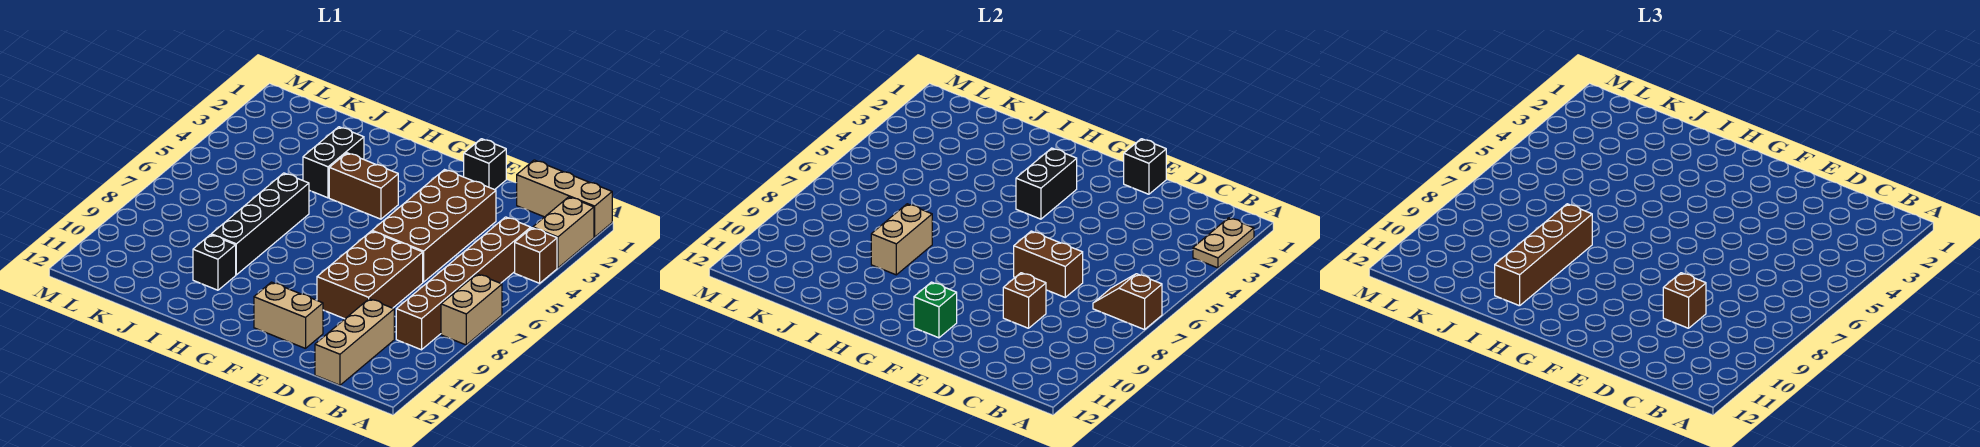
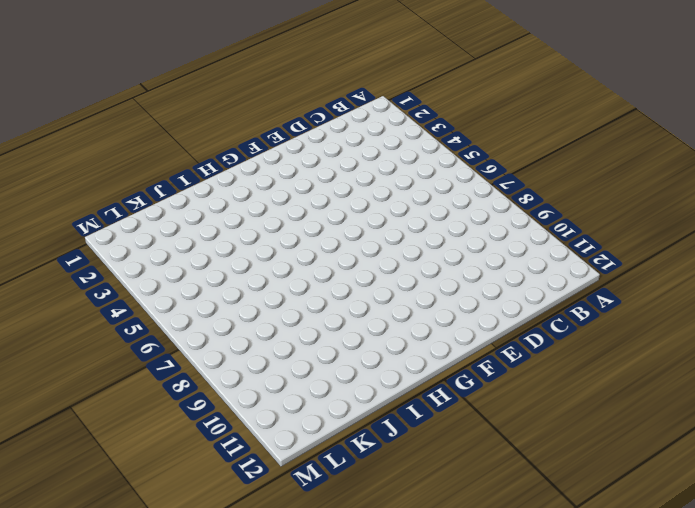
none -> tan 1x3 brick [517,160,612,237]
none -> tan 1x2 brick [533,197,594,268]
none -> brown 1x1 brick [515,228,557,283]

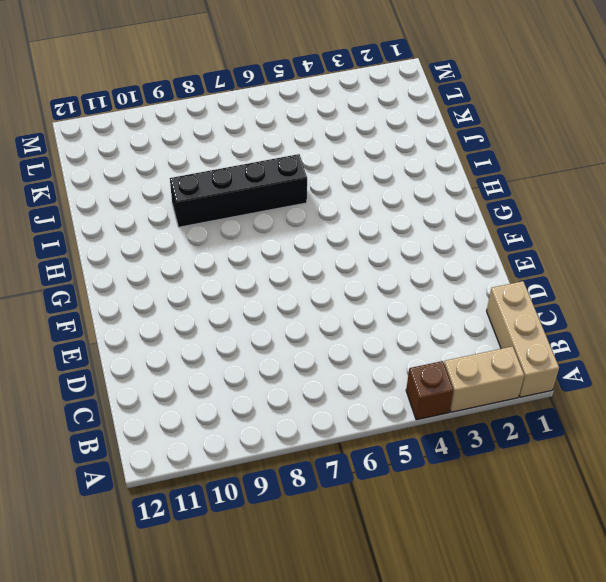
none -> tan 1x2 brick [441,274,502,345]
none -> brown 1x6 brick [396,217,531,350]
none -> tan 1x3 brick [315,299,394,385]

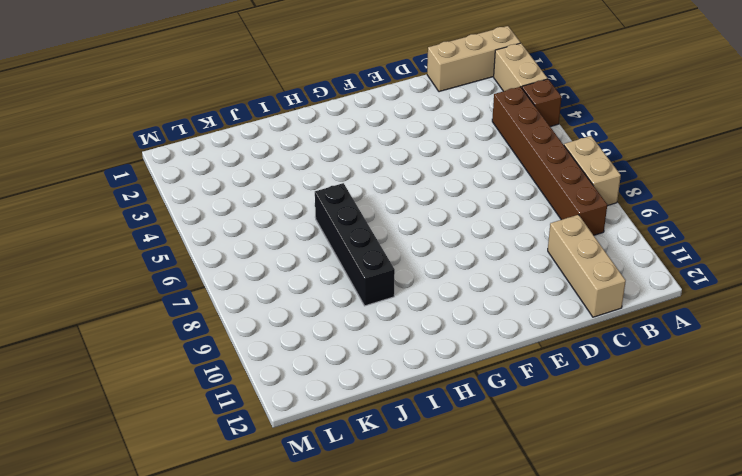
none -> brown 2x4 brick [372,170,496,282]
none -> brown 2x3 brick [317,231,423,319]
none -> black 1x1 brick [464,139,506,190]

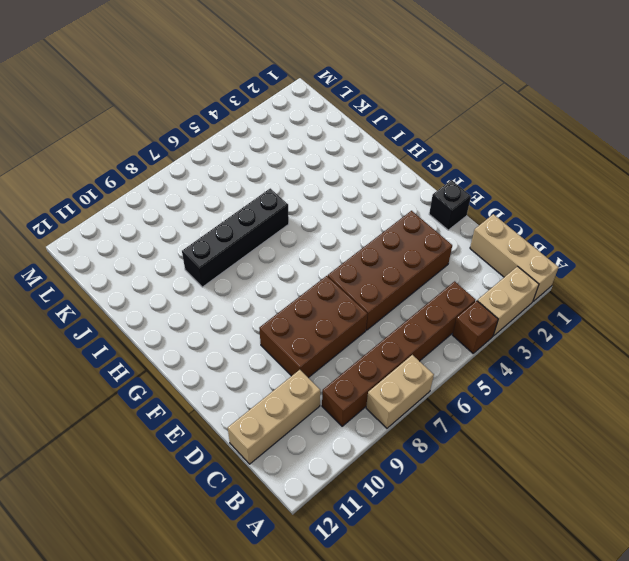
none -> tan 1x2 brick [254,282,323,349]
none -> brown 1x2 brick [329,153,398,219]
none -> black 1x2 brick [303,127,364,198]

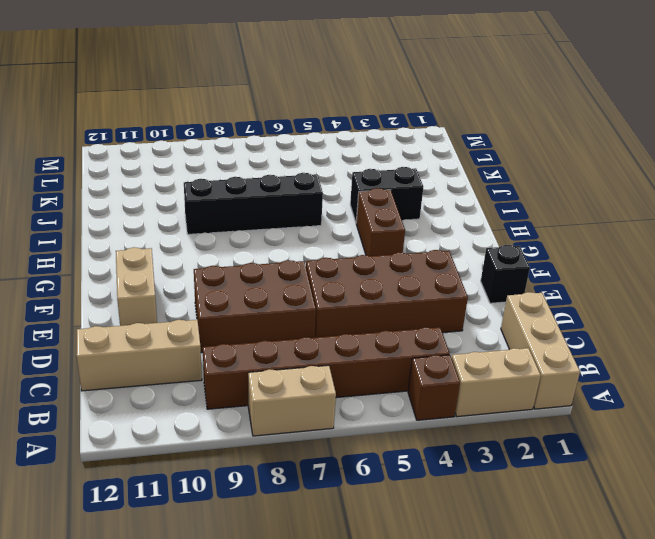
none -> black 1x1 brick [193,235,236,290]
none -> tan 1x2 plate [1193,218,1254,268]
none -> brown 1x2 slope [1093,274,1162,330]

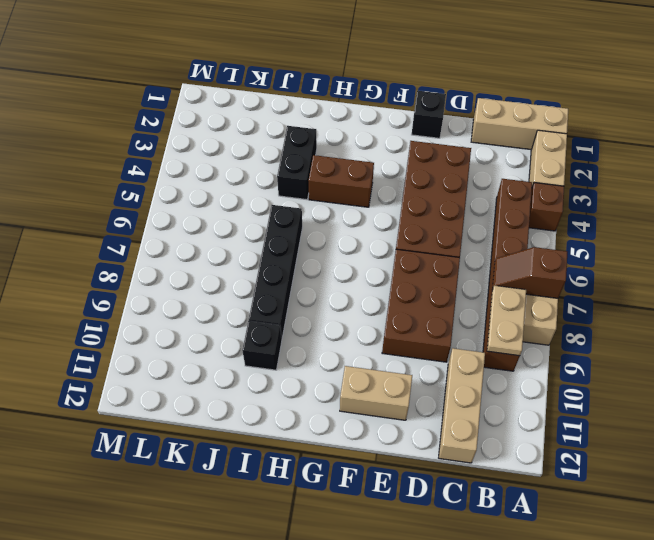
tan 1x2 plate [487,286,526,356] -> tan 1x2 plate moved to [1193,218,1254,268]
none -> brown 1x2 brick [1014,231,1083,297]
none -> brown 1x1 brick [1003,273,1046,328]
none -> black 1x1 brick [1124,139,1166,194]

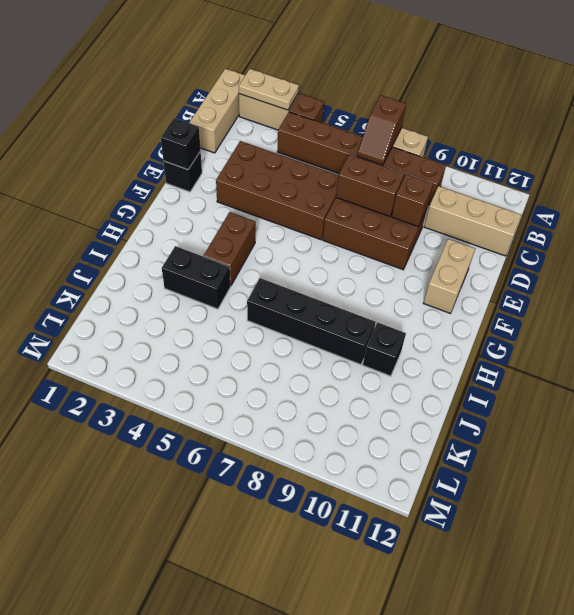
brown 1x2 brick [336,155,404,216] -> brown 1x2 brick turned to [1014,231,1083,297]
none -> green 1x1 brick [914,282,957,338]
none -> black 1x2 brick [1016,148,1077,219]
none -> tan 1x2 brick [871,204,932,275]

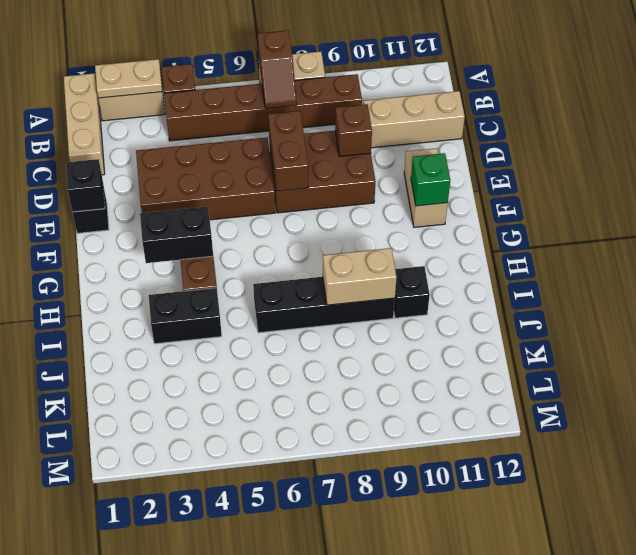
none -> brown 1x1 brick [1663,273,1706,328]
none -> brown 1x4 brick [1495,204,1592,306]

